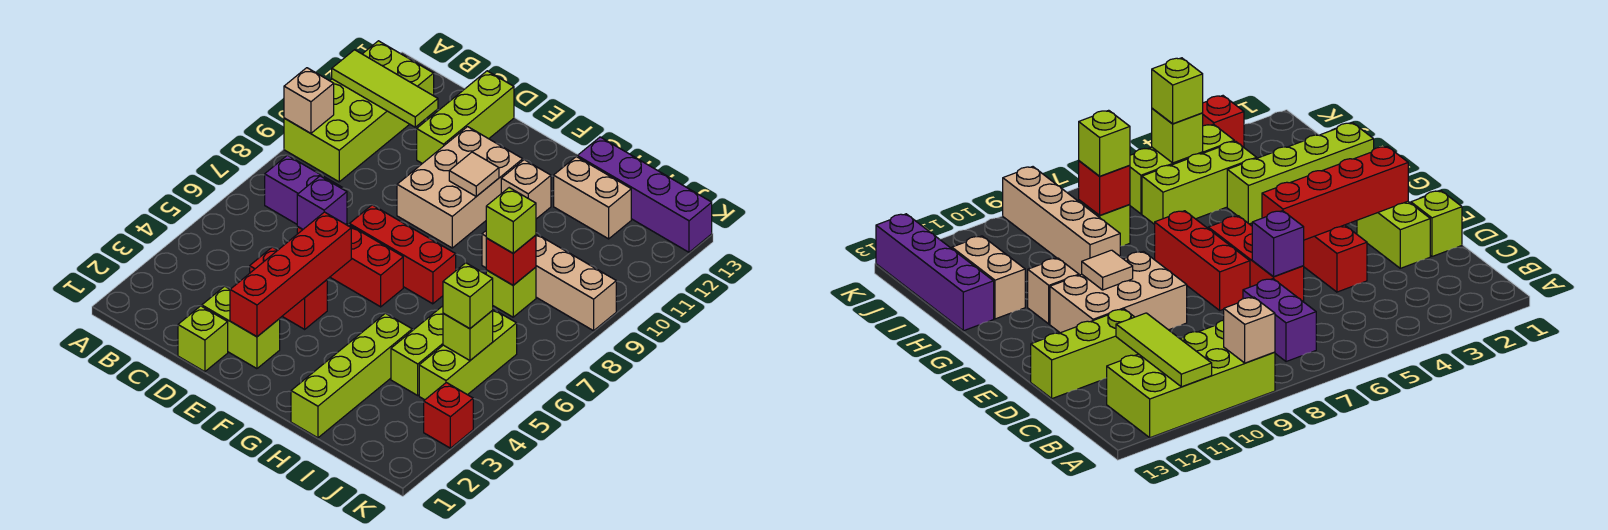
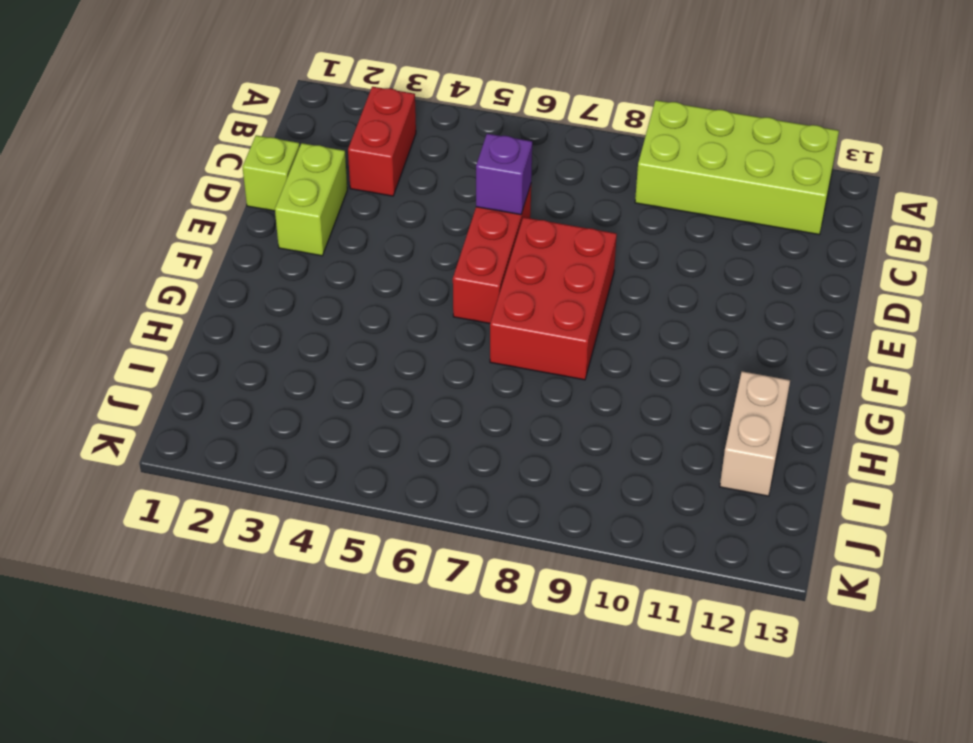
red 1x2 brick [348,87,416,196] -> red 1x2 brick moved to [250,247,327,329]
red 2x3 brick [490,217,617,380] -> red 1x3 brick [349,205,456,304]
none -> purple 1x2 brick [265,155,343,224]
none -> lime 1x3 brick [417,71,514,163]
none -> tan 2x3 brick [397,127,523,248]

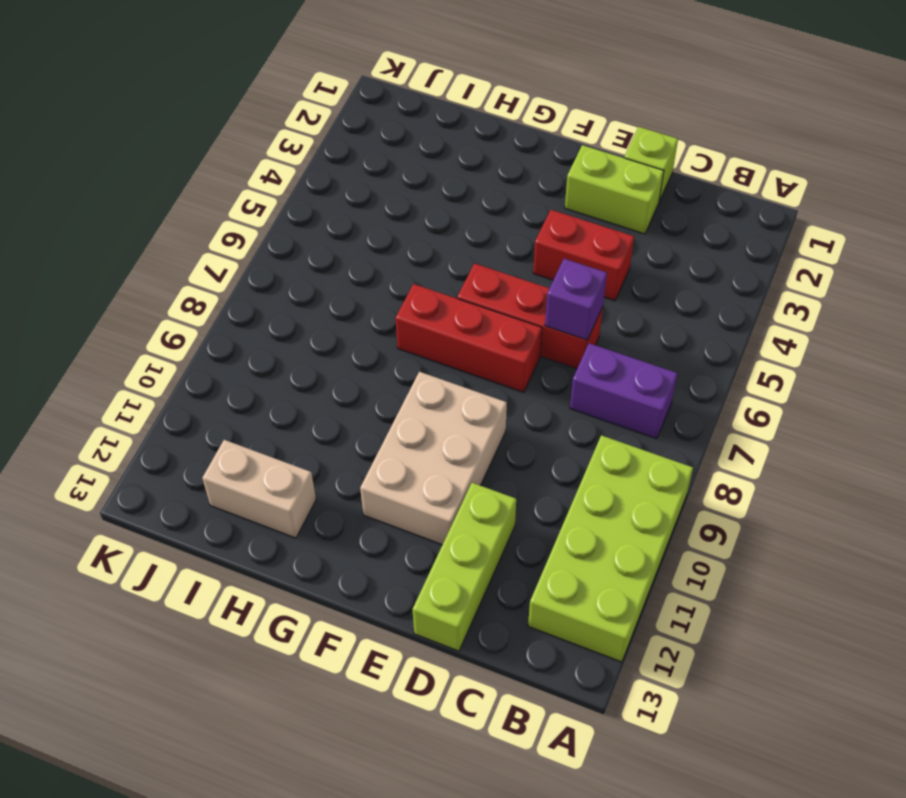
none -> tan 1x1 brick [501,160,551,219]
none -> lime 1x4 brick [291,313,412,438]
none -> tan 1x4 brick [482,231,616,331]

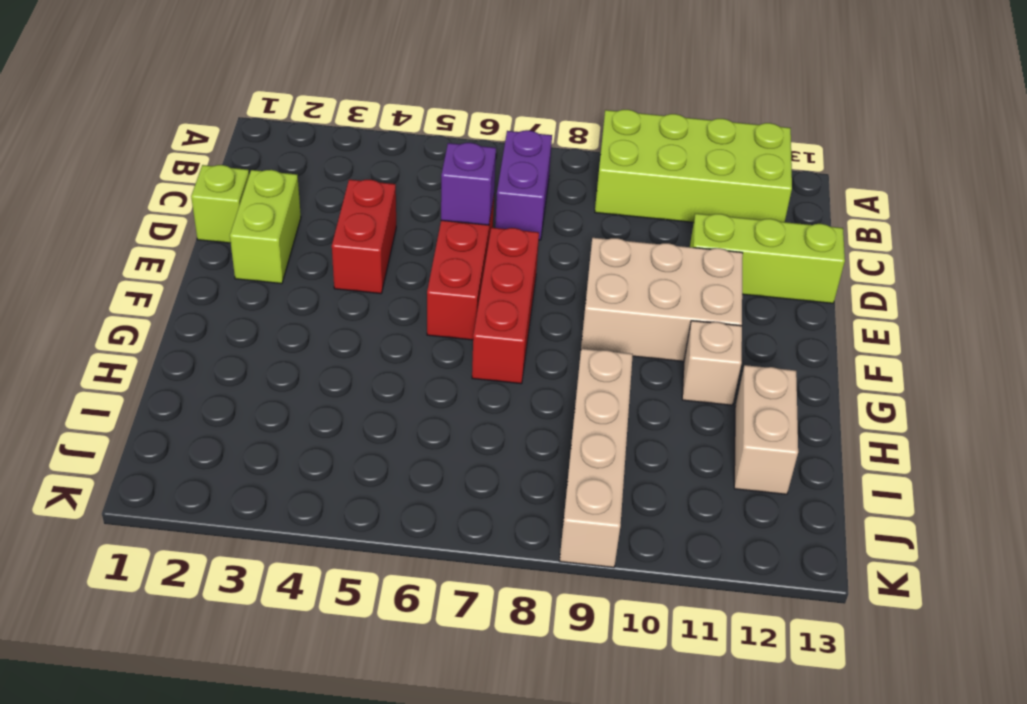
none -> lime 1x4 brick [291,313,412,438]
none -> purple 1x4 brick [577,137,712,252]
none -> lime 1x3 brick [391,306,443,395]

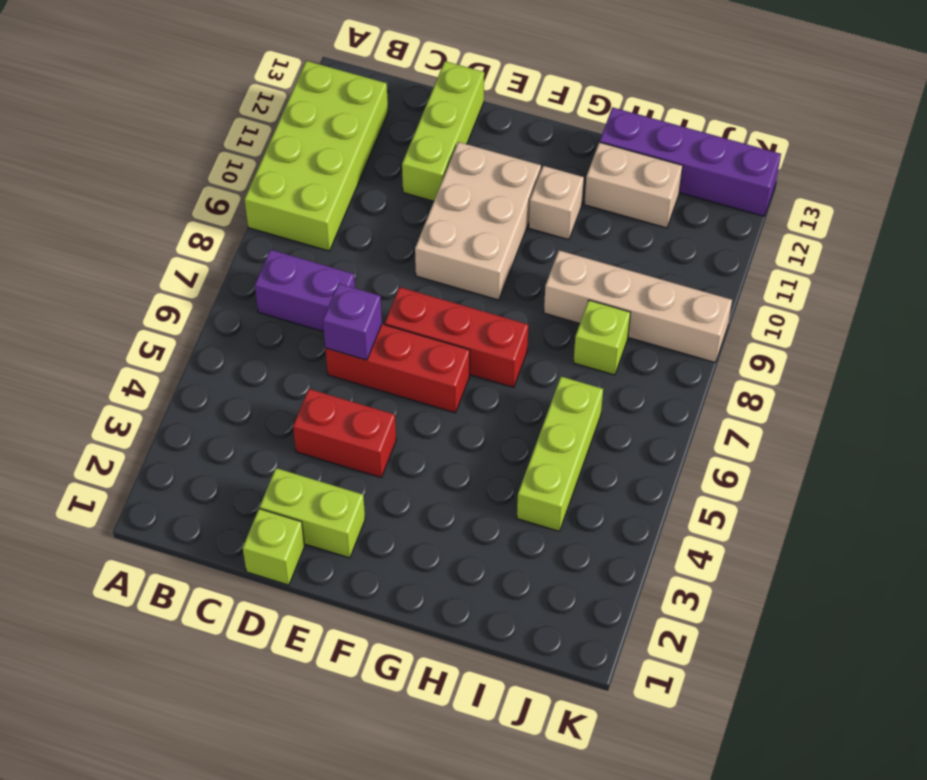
none -> lime 1x4 brick [291,313,412,438]
none -> lime 1x3 brick [419,309,517,400]
none -> red 1x1 brick [424,383,473,448]

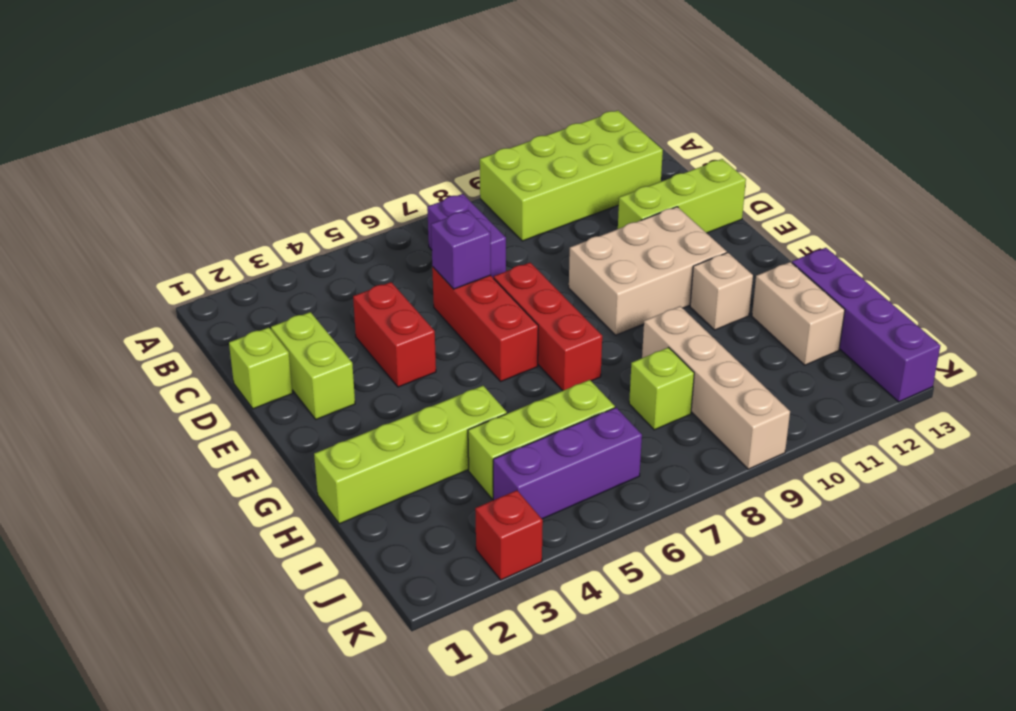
purple 1x3 brick [493,408,642,519] -> lime 1x3 brick [419,309,517,400]
none -> tan 1x1 brick [284,68,334,133]
none -> lime 1x3 tile [332,50,438,127]
none -> red 1x4 brick [230,212,351,337]

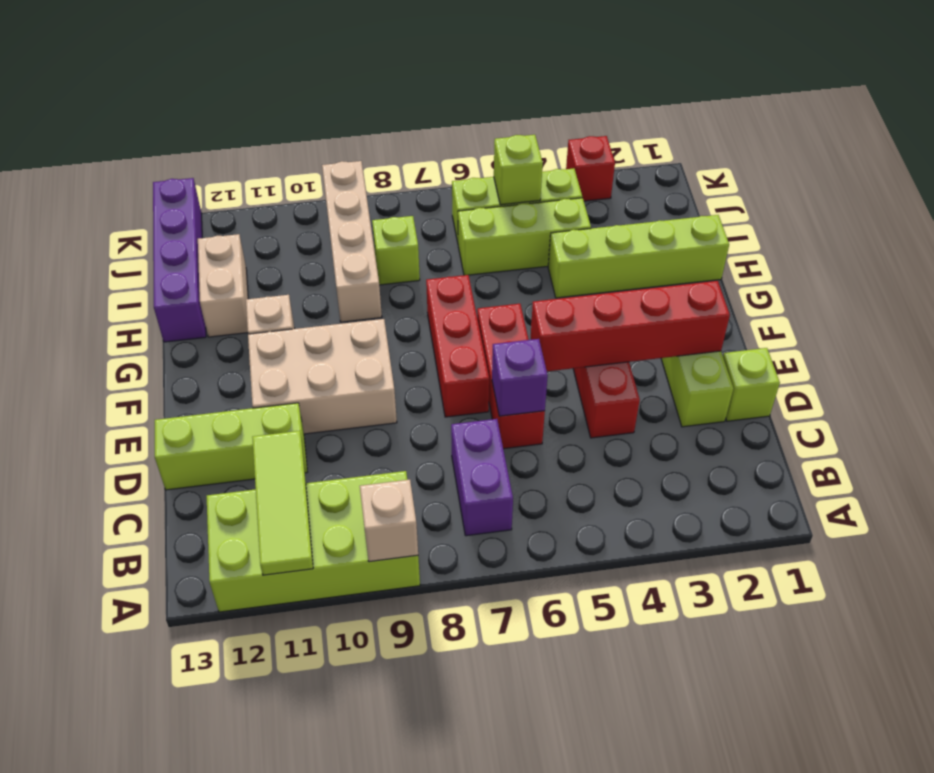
none -> tan 1x1 tile [449,152,499,196]
none -> red 1x1 brick [486,235,536,285]
none -> lime 1x1 brick [486,188,536,253]

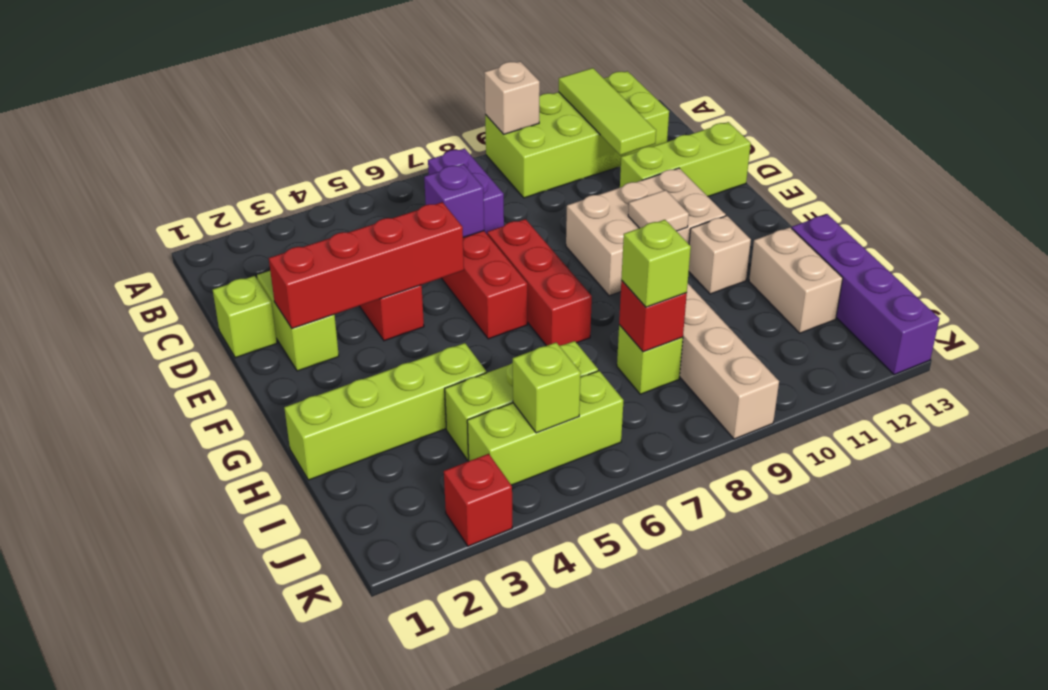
none -> lime 1x1 brick [443,263,493,329]

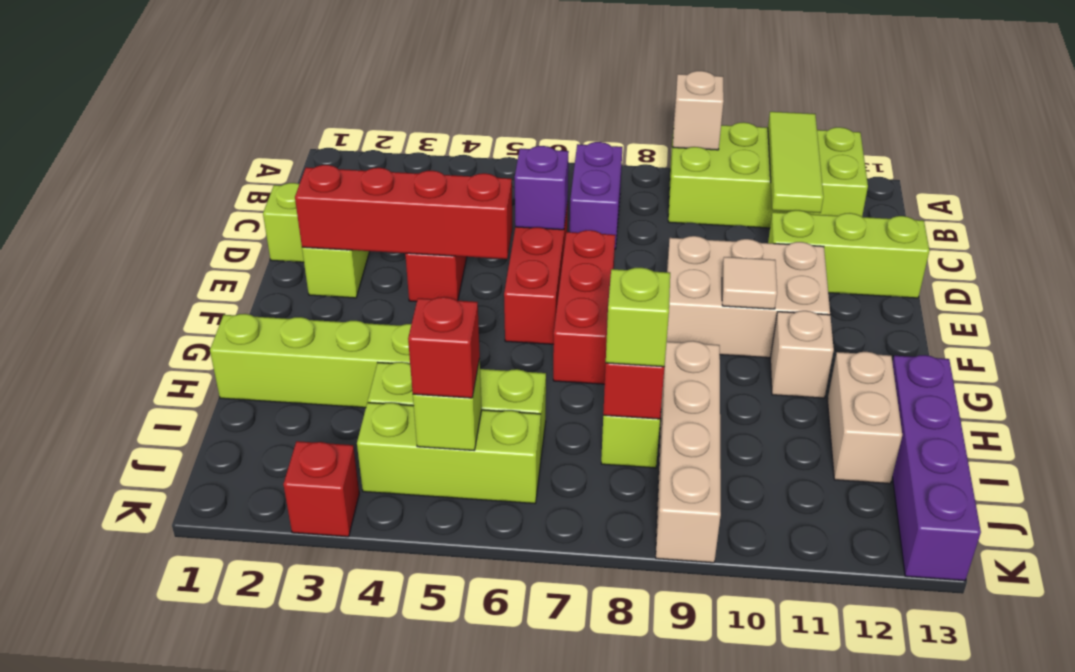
red 1x1 brick [408,297,480,398] -> lime 1x1 brick [443,263,493,329]

